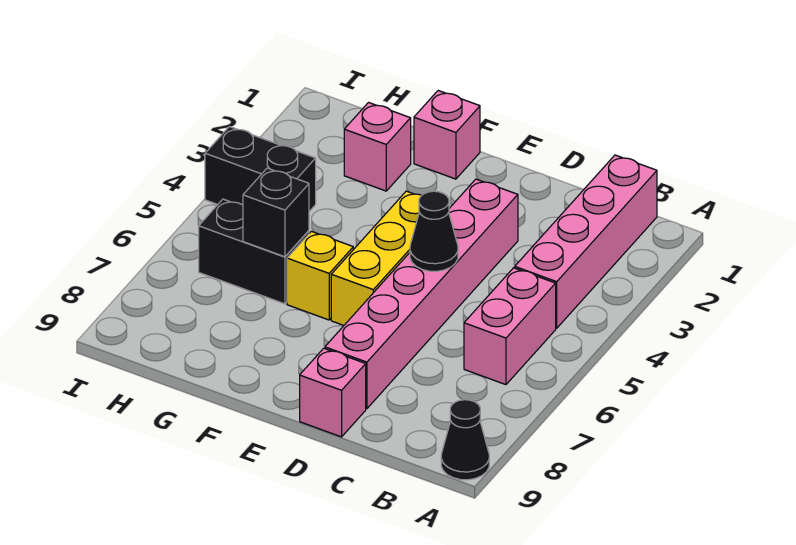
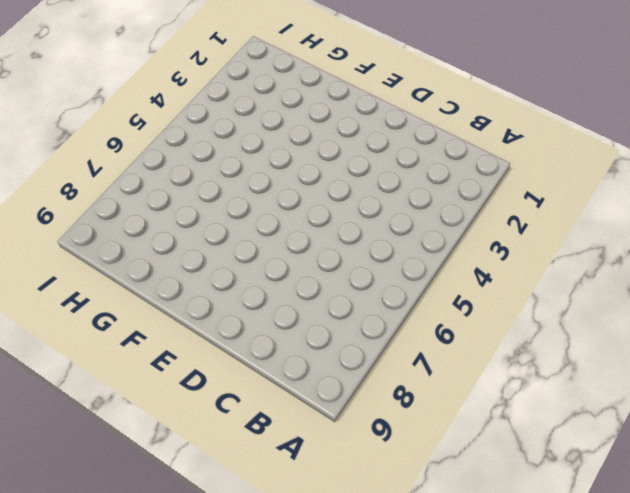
none -> black 1x1 cone [441,400,489,480]
none -> pink 1x4 brick [515,155,657,328]
none -> pink 1x2 brick [464,268,556,385]

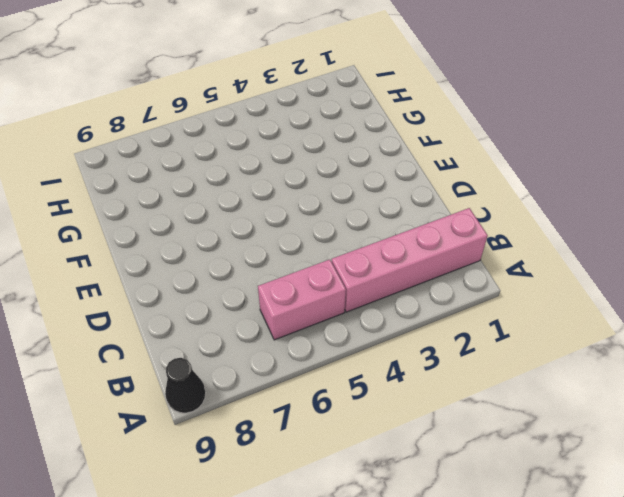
none -> pink 1x6 brick [325,179,518,409]
none -> pink 1x1 brick [300,348,366,437]
none -> yellow 1x3 brick [331,191,422,325]

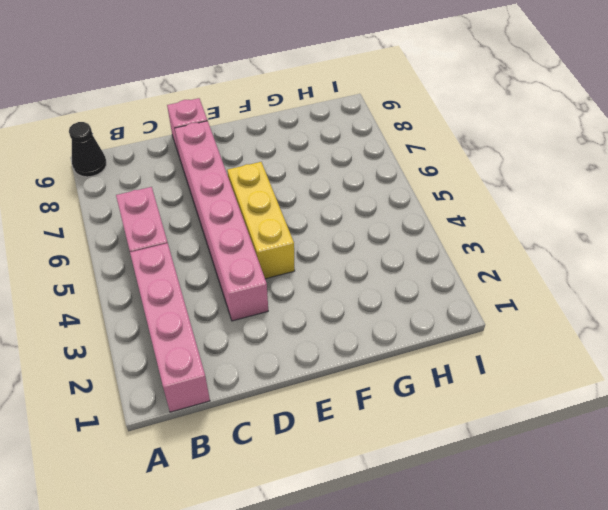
none -> pink 1x1 brick [414,91,480,179]
none -> yellow 1x1 brick [287,231,353,320]
none -> pink 1x1 brick [344,103,411,191]

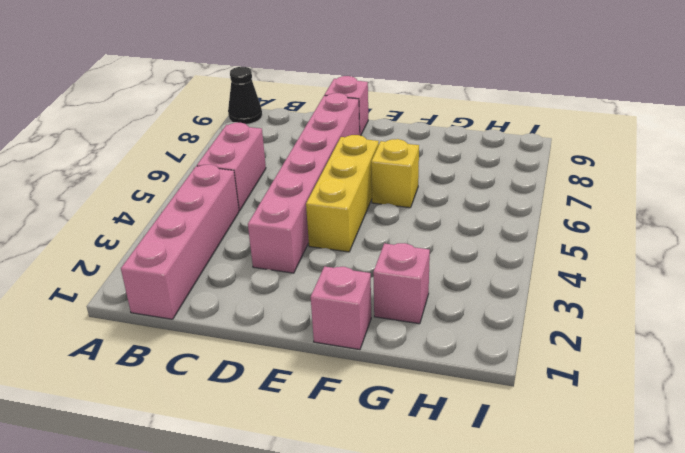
none -> black 1x2 brick [199,199,309,304]
none -> black 1x2 brick [205,127,316,211]
none -> black 1x1 cone [410,191,458,271]

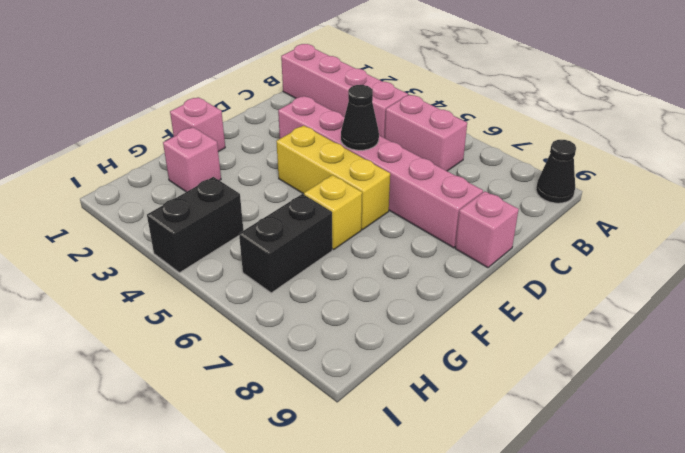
none -> black 1x1 brick [243,168,309,257]

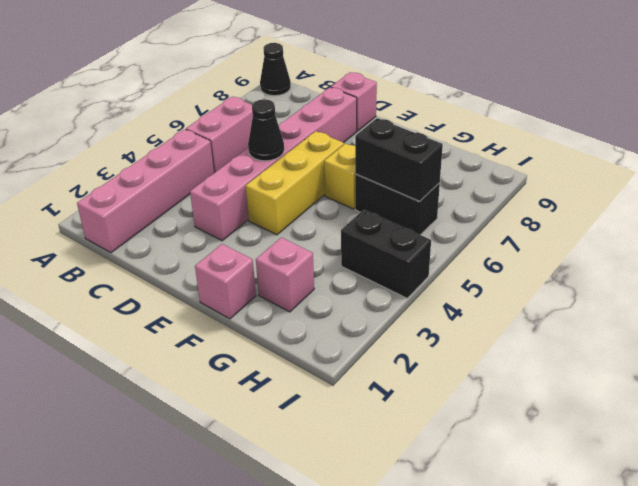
black 1x2 brick [355,118,443,201] -> black 1x1 brick [243,168,309,257]

